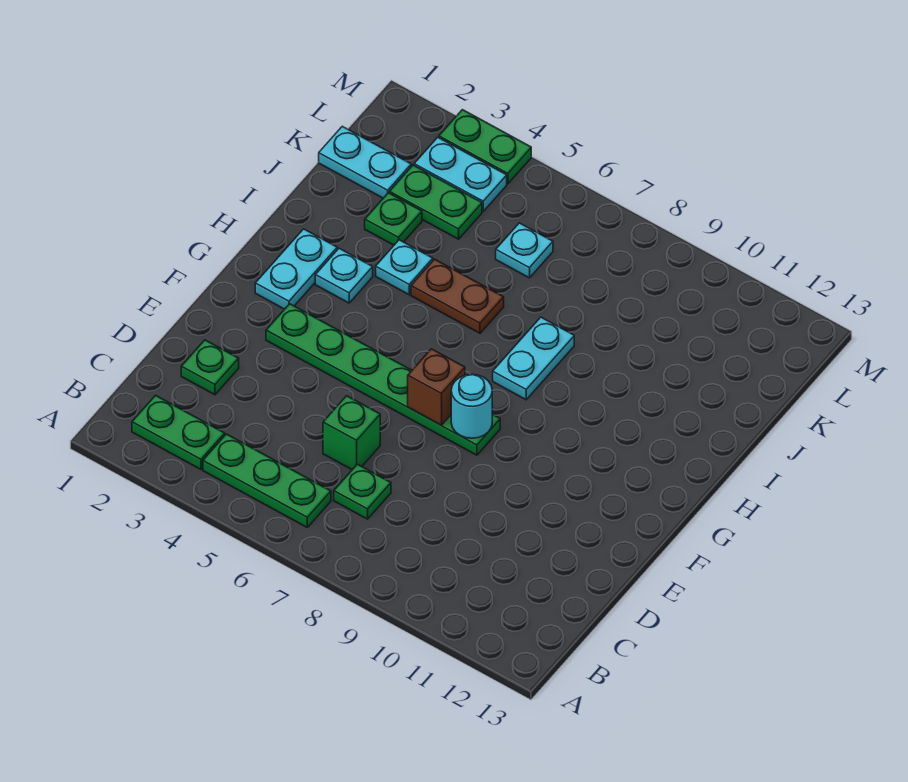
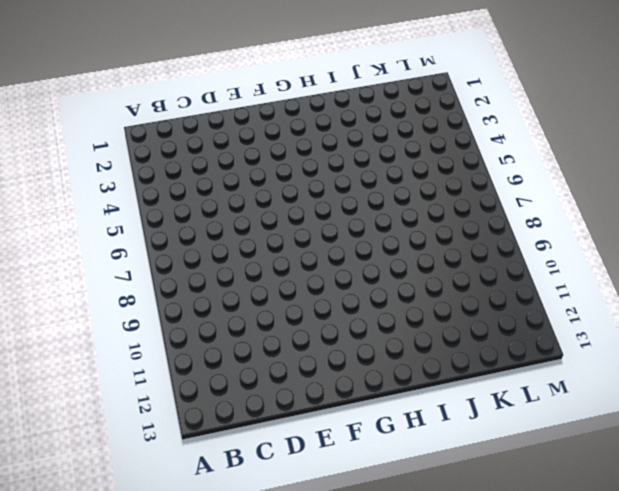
none -> green 1x2 plate [132,395,225,469]
none -> green 1x3 plate [203,434,331,527]
none -> green 1x1 plate [334,464,391,519]

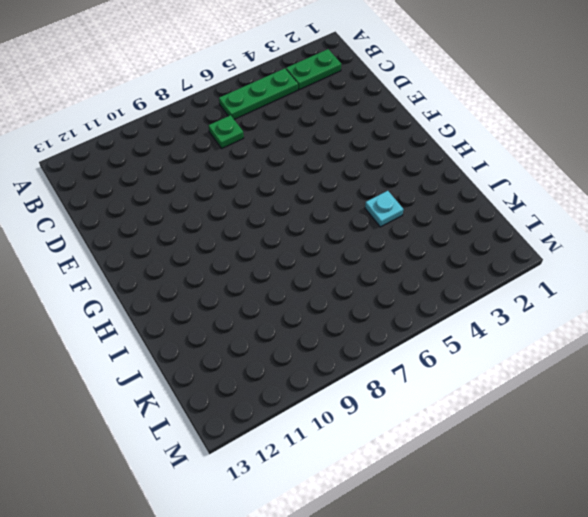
none -> green 1x1 plate [181,340,239,395]
none -> green 1x1 brick [323,396,380,470]
none -> green 1x6 plate [266,304,500,455]

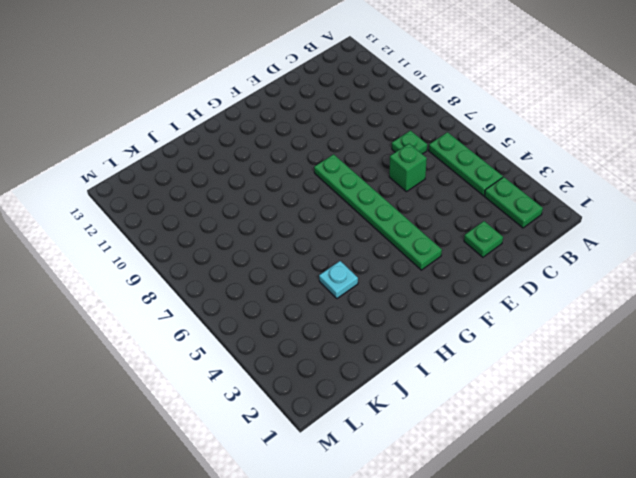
none -> cyan 1x2 plate [255,229,337,309]
none -> cyan 1x1 plate [315,248,373,303]
none -> cyan 1x2 plate [493,317,574,400]

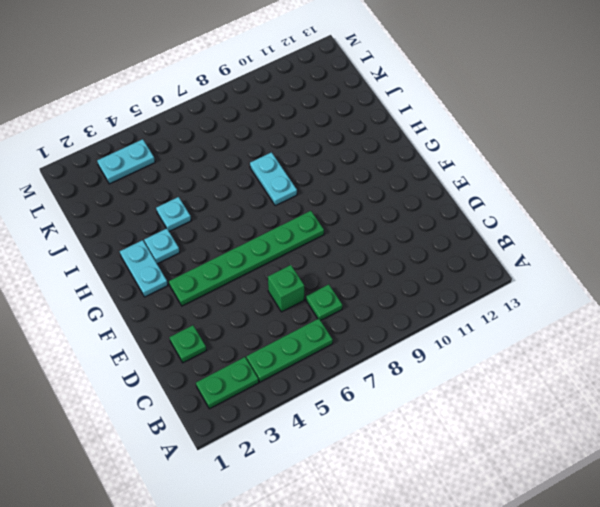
none -> brown 1x2 plate [411,259,504,333]
none -> green 1x1 plate [365,193,422,245]
none -> cyan 1x2 plate [319,126,411,198]

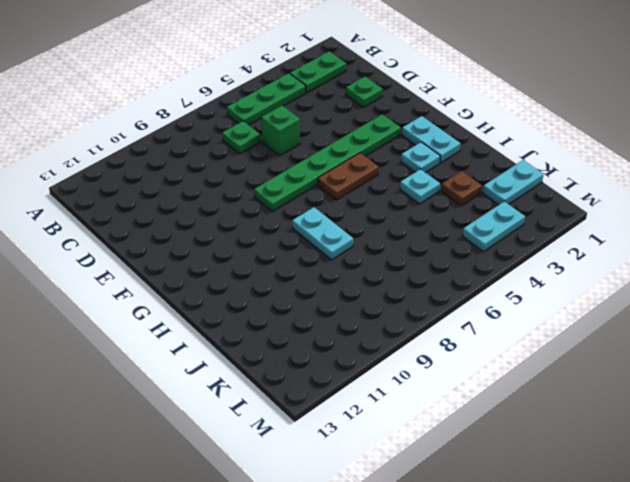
brown 1x2 plate [318,153,379,200] -> brown 1x2 plate moved to [411,259,504,333]
brown 1x1 plate [442,171,482,206] -> green 1x1 plate [365,193,422,245]
none -> green 1x2 plate [390,165,482,239]
none -> cyan 1x1 plate [496,223,553,278]
none -> green 1x2 plate [439,110,531,184]

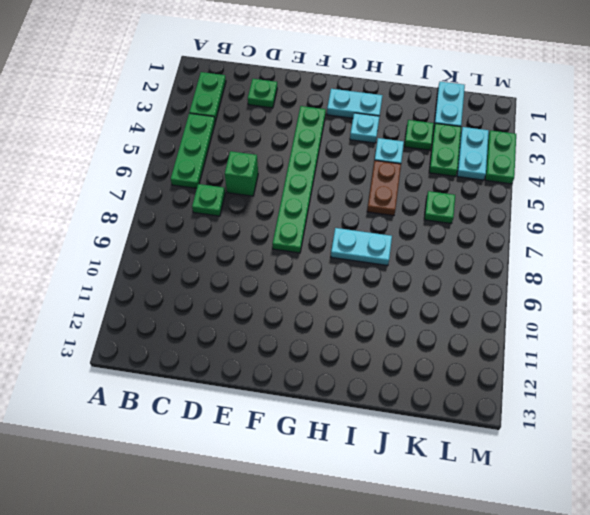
green 1x1 plate [424,191,455,224] -> cyan 1x1 plate [496,223,553,278]
none -> brown 1x1 brick [408,349,465,425]
none -> cyan 1x1 round brick [451,374,492,438]

